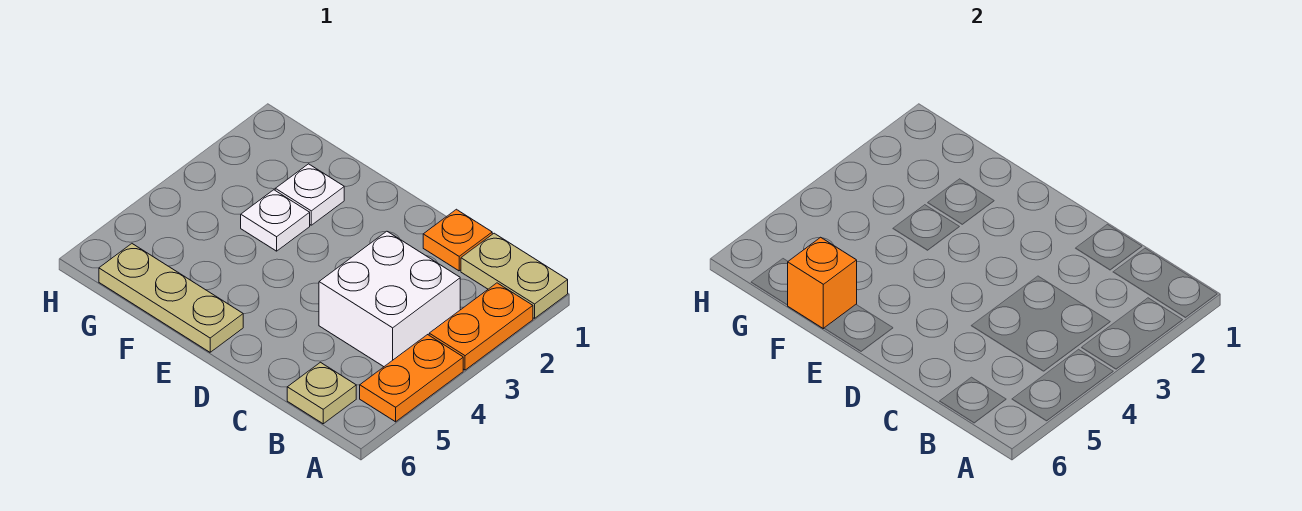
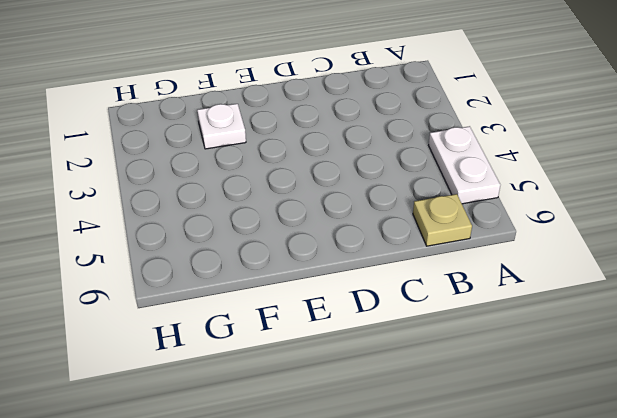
white 1x2 plate [428,126,500,204] -> orange 1x2 plate [360,335,463,422]
none -> tan 1x2 plate [461,233,568,318]
none -> orange 1x2 plate [429,283,533,370]

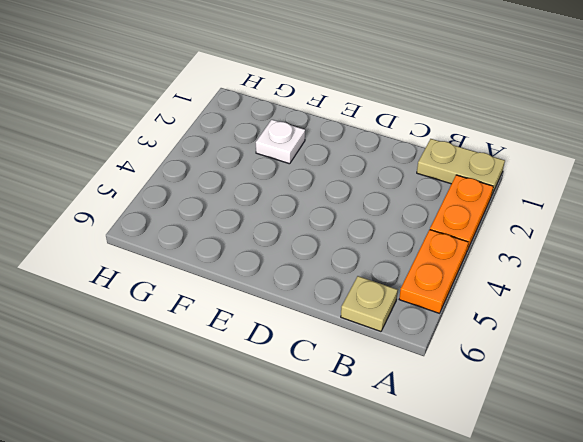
none -> white 2x2 brick [319,231,460,367]
none -> orange 1x1 plate [423,209,492,271]

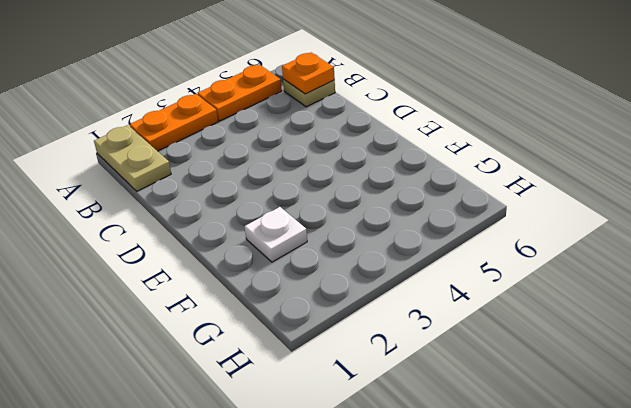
orange 1x1 plate [282,53,335,94] -> orange 1x1 plate moved to [423,209,492,271]
none -> white 2x2 brick [319,231,460,367]
none -> tan 1x3 plate [99,244,243,352]

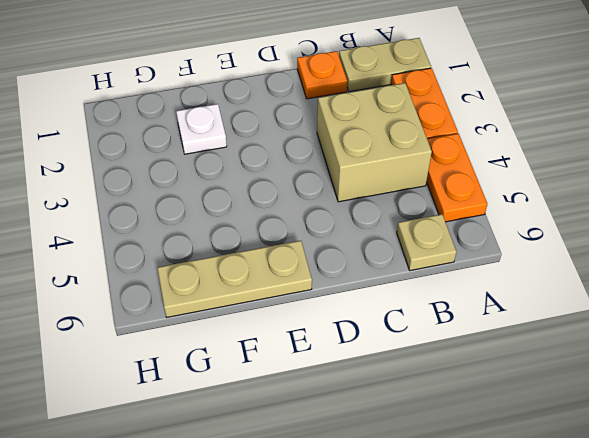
tan 2x2 brick [317,83,432,202] -> white 2x2 brick [319,231,460,367]
none -> white 1x1 plate [241,190,310,251]
none -> orange 1x1 brick [788,237,857,329]

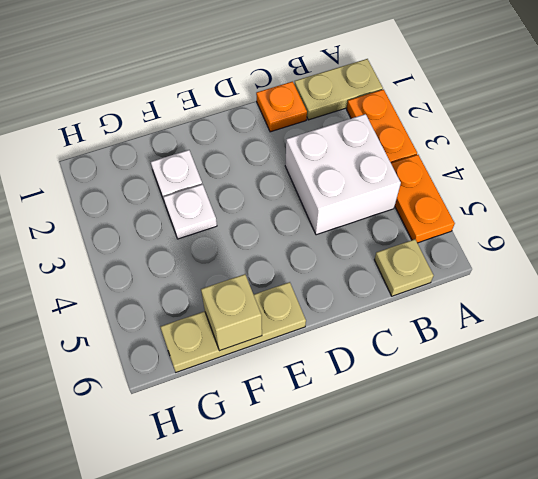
tan 1x1 brick [201,274,262,351] -> orange 1x1 brick [788,237,857,329]

